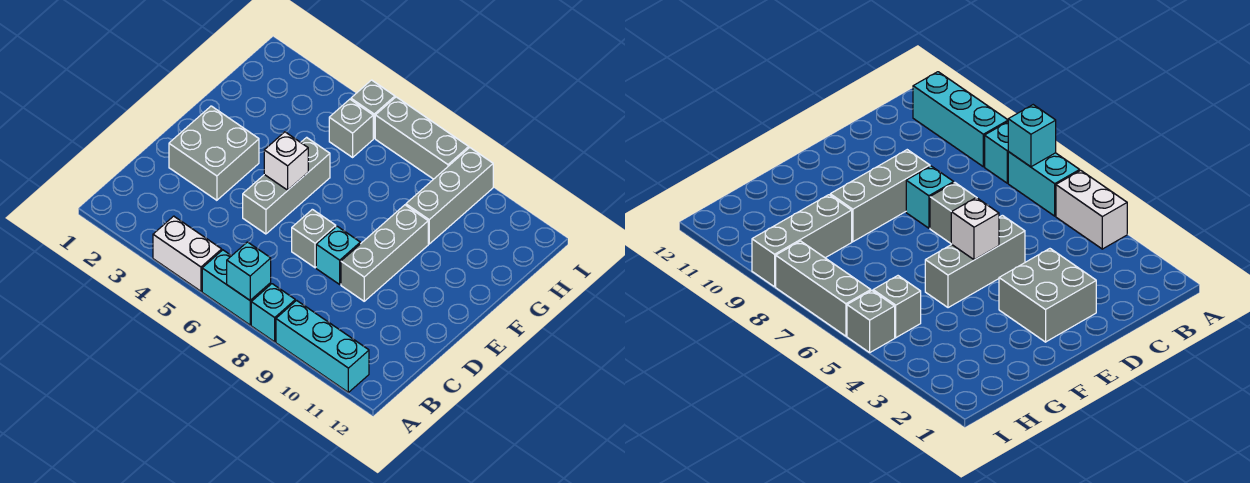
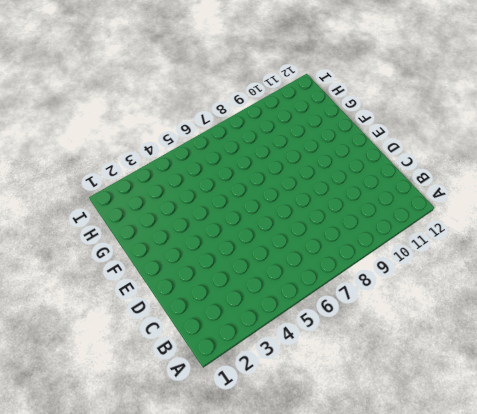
none -> white 1x2 brick [153,216,222,291]
none -> cyan 1x2 brick [202,250,271,325]
none -> cyan 1x1 brick [251,284,295,342]

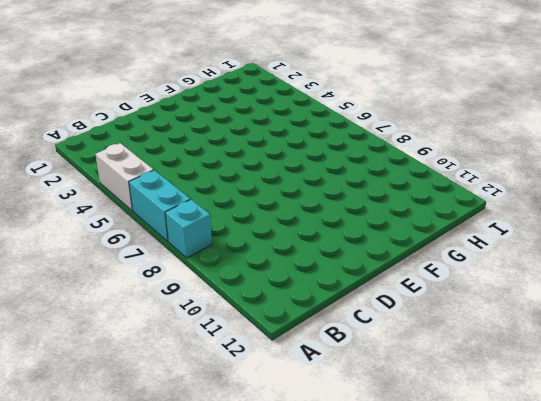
none -> cyan 1x3 brick [276,300,369,392]
none -> grey 2x2 brick [169,106,259,200]
none -> grey 1x3 brick [243,137,330,234]

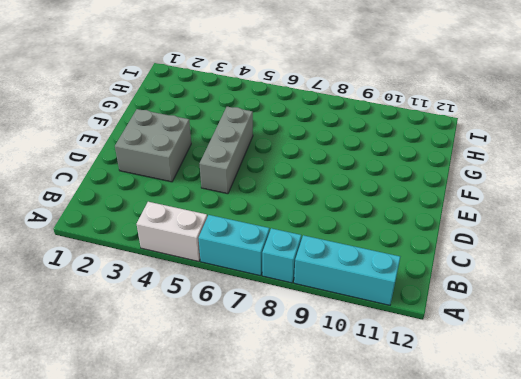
none -> grey 1x1 brick [292,209,336,268]
none -> cyan 1x1 brick [316,226,360,284]
none -> grey 1x3 brick [341,205,428,301]

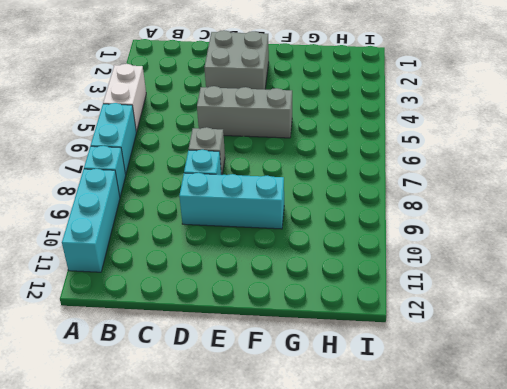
cyan 1x3 brick [179,173,284,229] -> grey 1x3 brick [341,205,428,301]
none -> grey 1x3 brick [406,148,493,244]
none -> grey 1x1 brick [329,99,373,157]
none -> grey 1x1 brick [351,80,395,138]

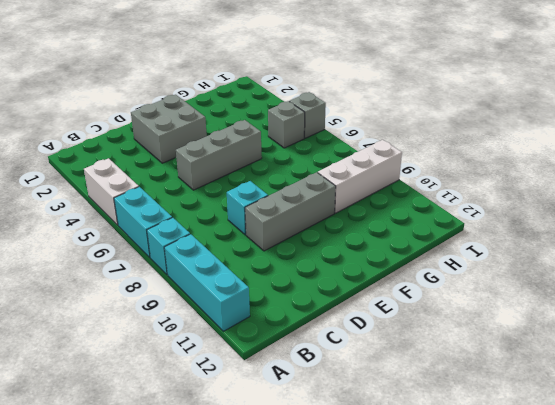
white 1x3 brick [318,140,402,213] -> grey 1x3 brick [406,148,493,244]
none -> grey 1x1 brick [292,209,336,268]
none -> grey 1x3 brick [375,97,469,179]
none -> cyan 1x1 brick [227,242,271,300]

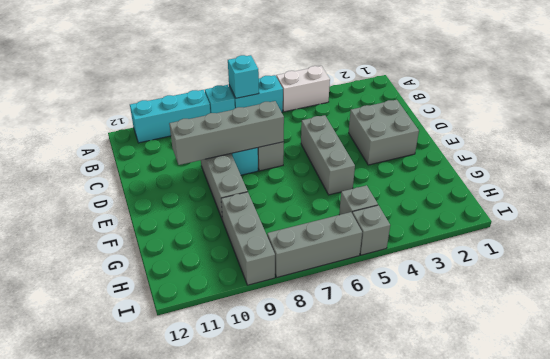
grey 1x4 brick [169,101,284,165] -> none
none -> white 1x1 brick [264,132,308,190]

